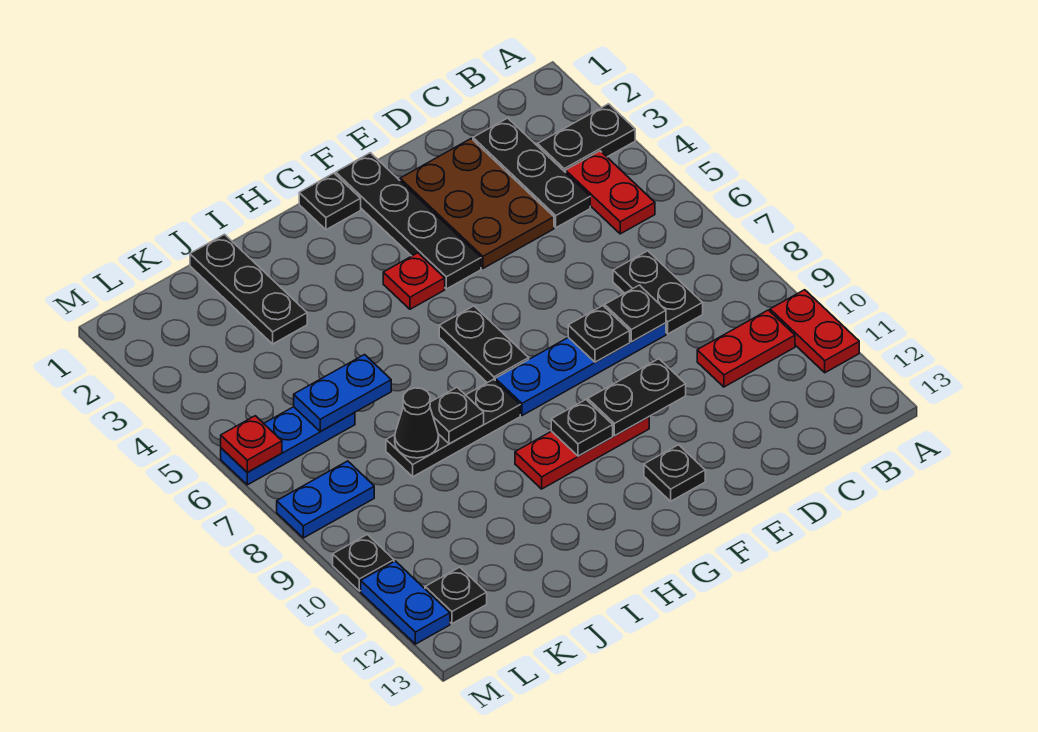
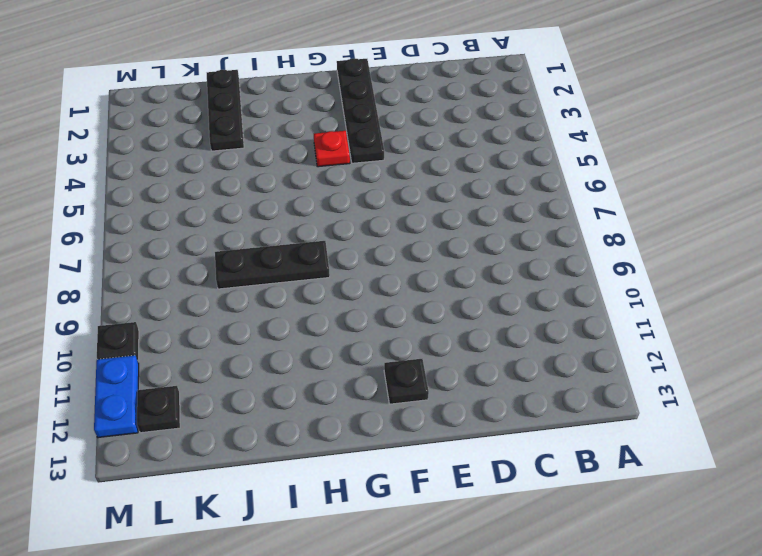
none -> black 1x2 plate [538,104,635,173]
none -> red 1x2 plate [770,290,859,373]
none -> red 1x2 plate [566,151,655,234]

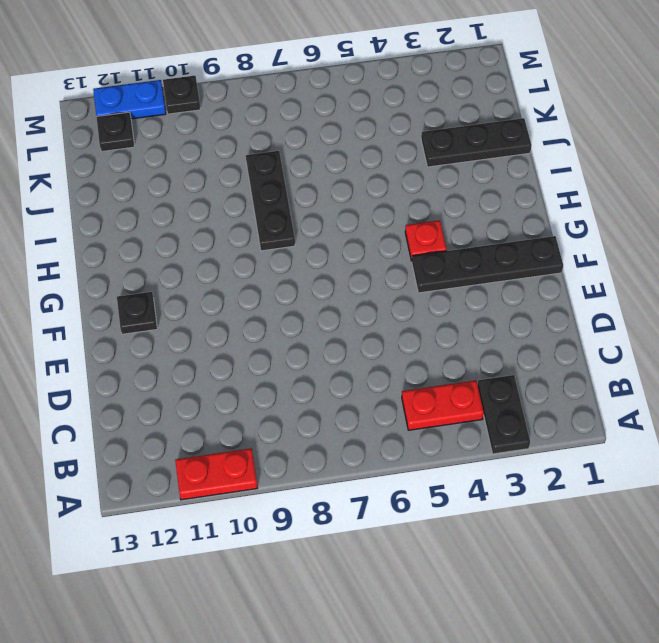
none -> red 1x2 plate [697,310,795,387]
none -> black 1x3 plate [473,118,590,228]
none -> black 1x2 plate [613,251,703,334]

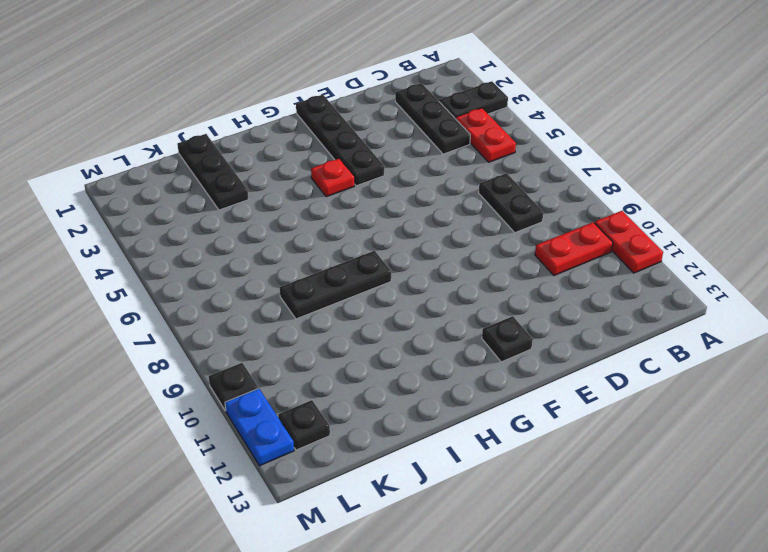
none -> brown 2x3 plate [400,139,554,268]
none -> blue 1x4 plate [495,323,666,416]
none -> red 1x3 plate [515,417,649,489]

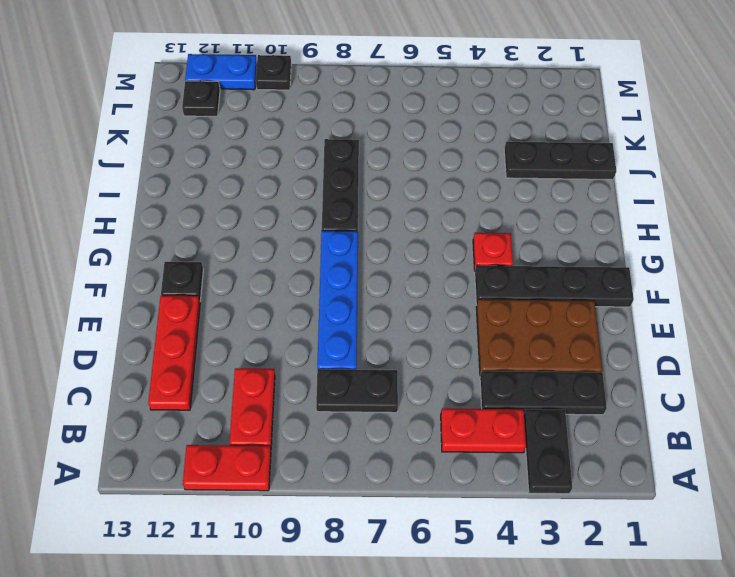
red 1x3 plate [148,296,200,410] -> red 1x3 plate moved to [515,417,649,489]
none -> black 1x1 plate [299,173,361,230]
none -> black 1x2 plate [439,306,529,383]
none -> blue 1x3 plate [221,407,355,485]

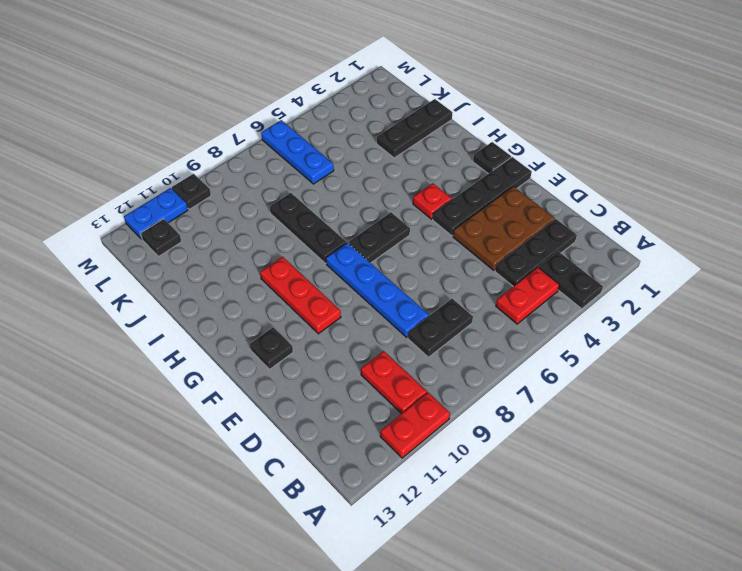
none -> blue 1x2 plate [277,461,374,538]
none -> black 1x1 plate [605,285,666,342]
none -> black 1x1 plate [568,306,630,362]

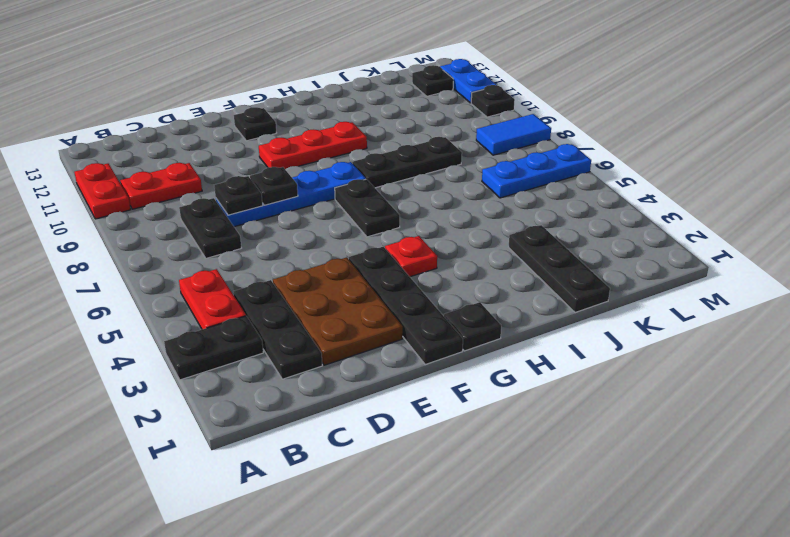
blue 1x2 tile [476,114,551,155] -> blue 1x2 plate [277,461,374,538]
none -> black 1x2 plate [588,359,686,436]
none -> black 1x1 plate [551,400,613,456]
none -> black 1x1 plate [430,387,484,444]

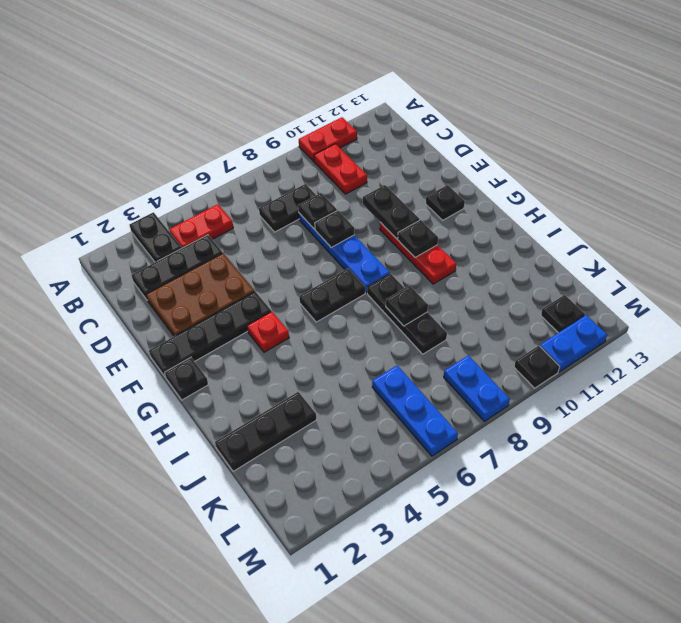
none -> blue 1x2 plate [294,355,391,432]
none -> black 1x1 cone [395,388,439,458]
none -> red 1x1 plate [221,416,282,472]

